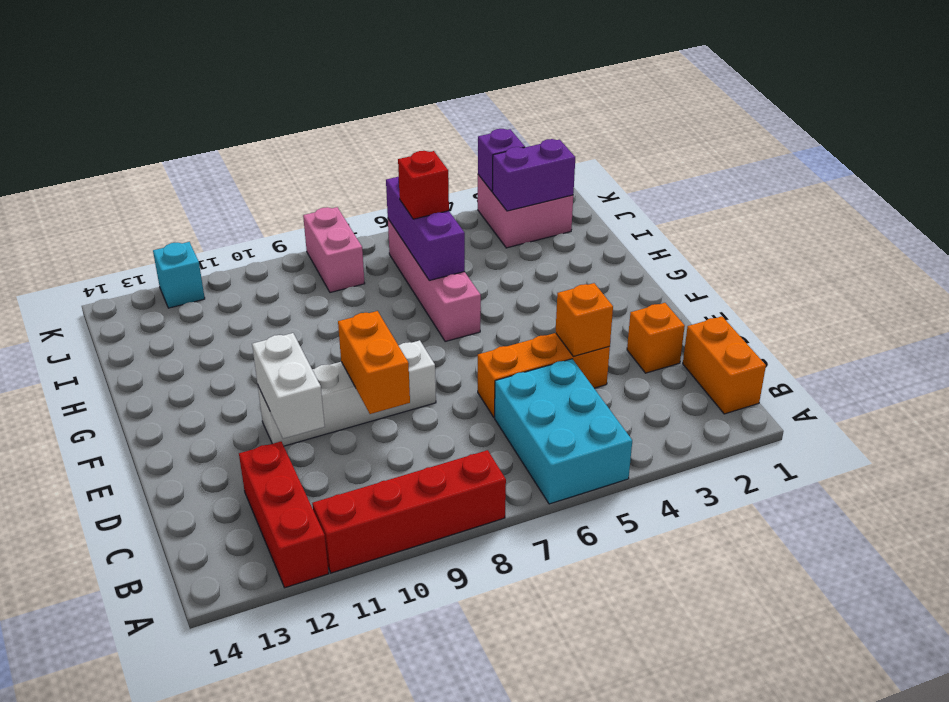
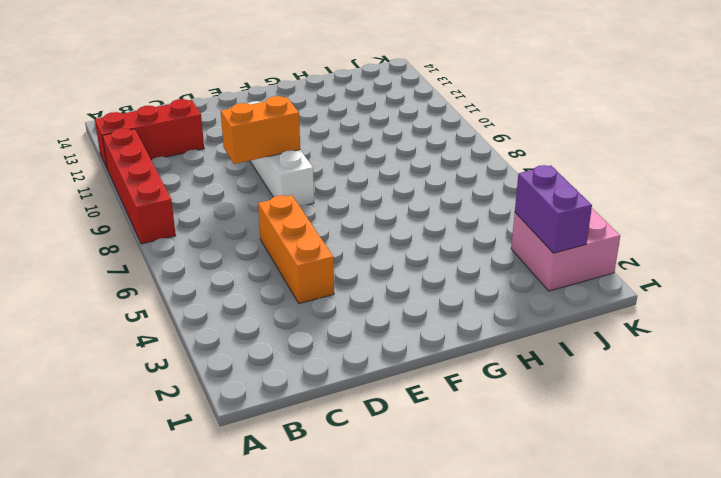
none -> cyan 2x3 brick [495,359,632,504]
none -> orange 1x2 brick [683,316,766,414]
none -> orange 1x1 brick [627,303,685,373]

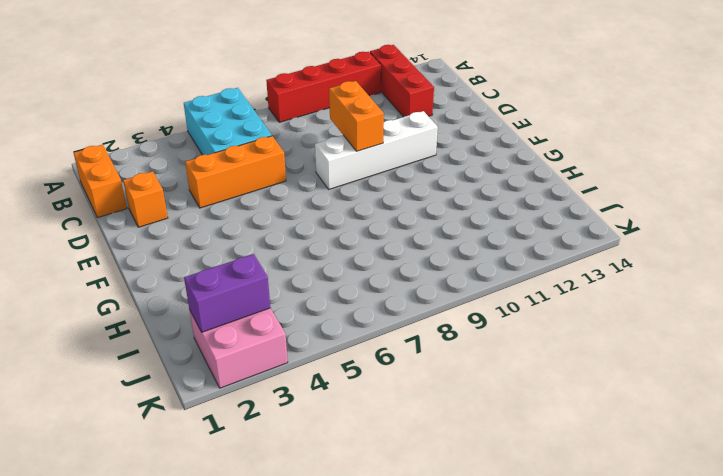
none -> pink 1x4 brick [388,219,481,342]
none -> pink 1x2 brick [303,207,365,293]
none -> cyan 1x1 brick [153,242,205,308]

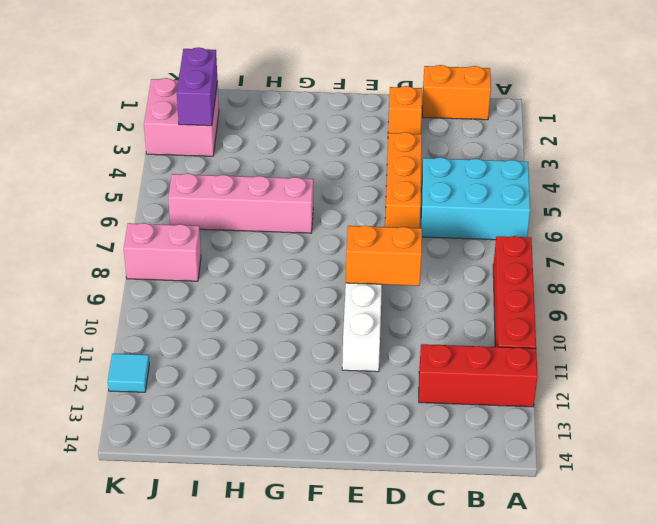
cyan 1x1 tile [108,354,149,392] -> cyan 1x1 brick [153,242,205,308]
none -> orange 1x1 brick [555,283,613,356]
none -> white 1x2 brick [252,333,325,439]
none -> purple 1x3 brick [386,177,465,280]

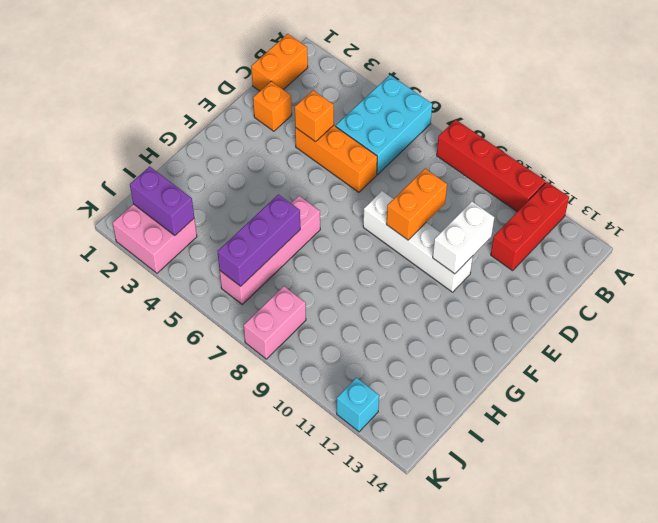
none -> purple 1x1 brick [478,129,525,191]
none -> red 1x1 brick [398,151,449,219]

